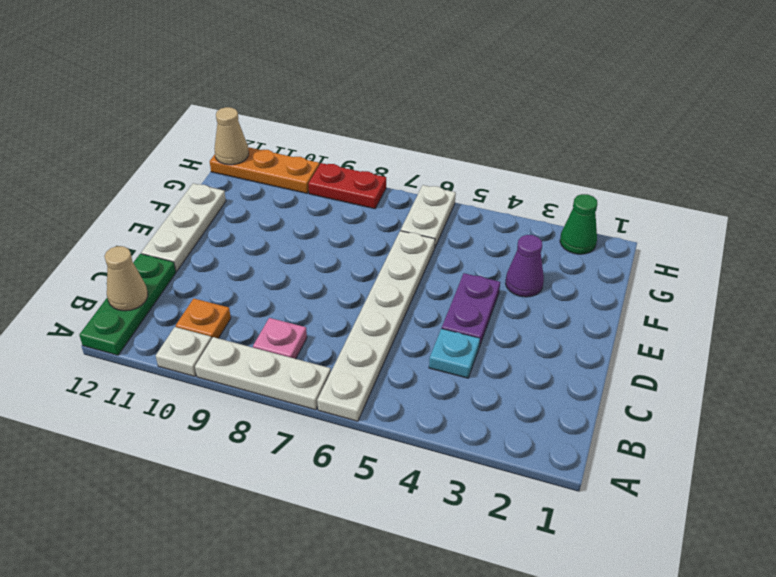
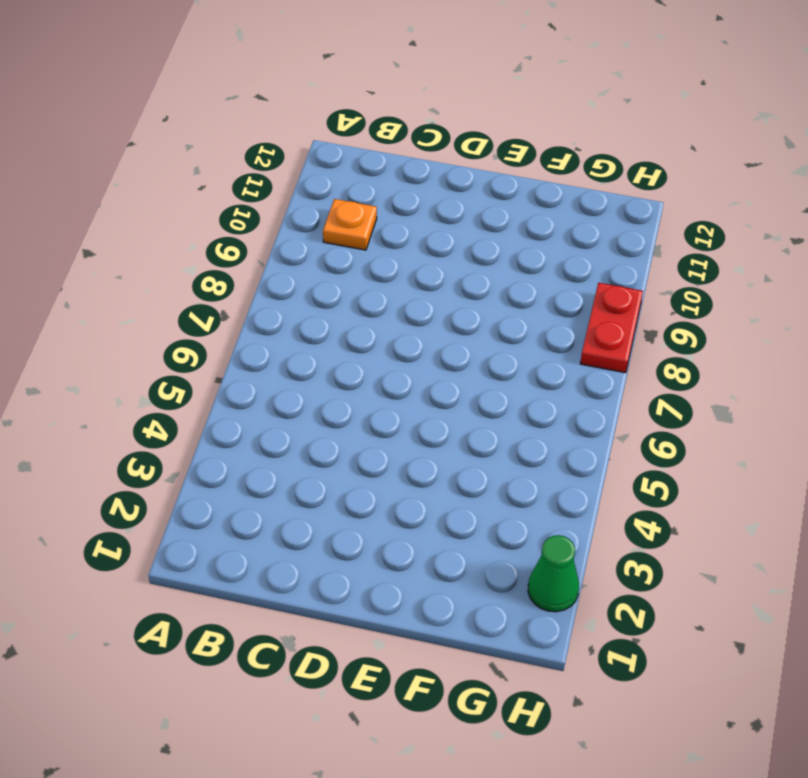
none -> white 1x6 plate [317,231,435,421]
none -> white 1x3 plate [195,337,331,410]
none -> white 1x1 plate [156,327,211,376]

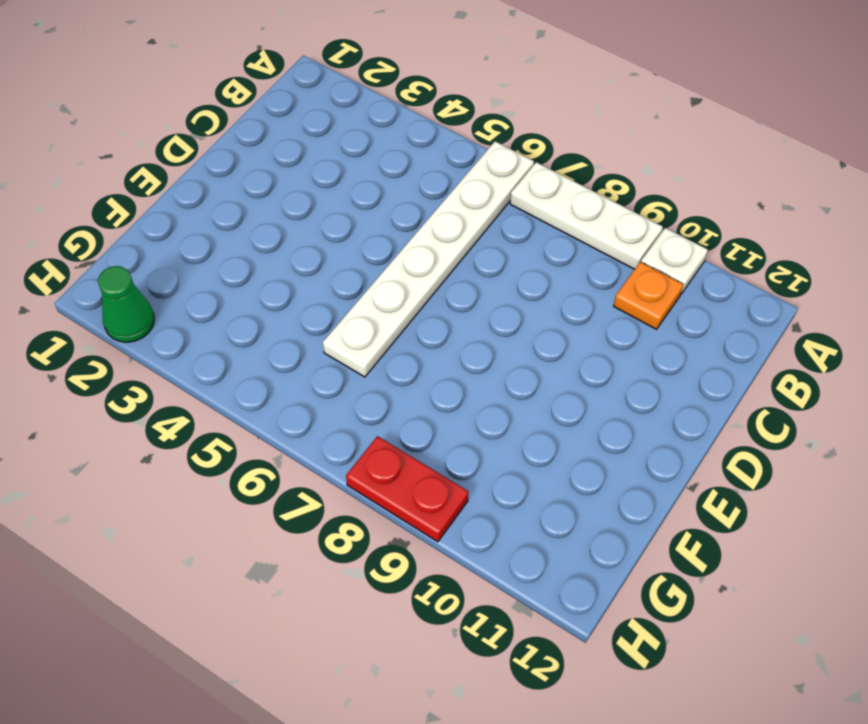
none -> green 1x3 plate [79,254,176,355]
none -> pink 1x1 plate [253,318,307,359]
none -> cyan 1x1 plate [429,329,480,378]

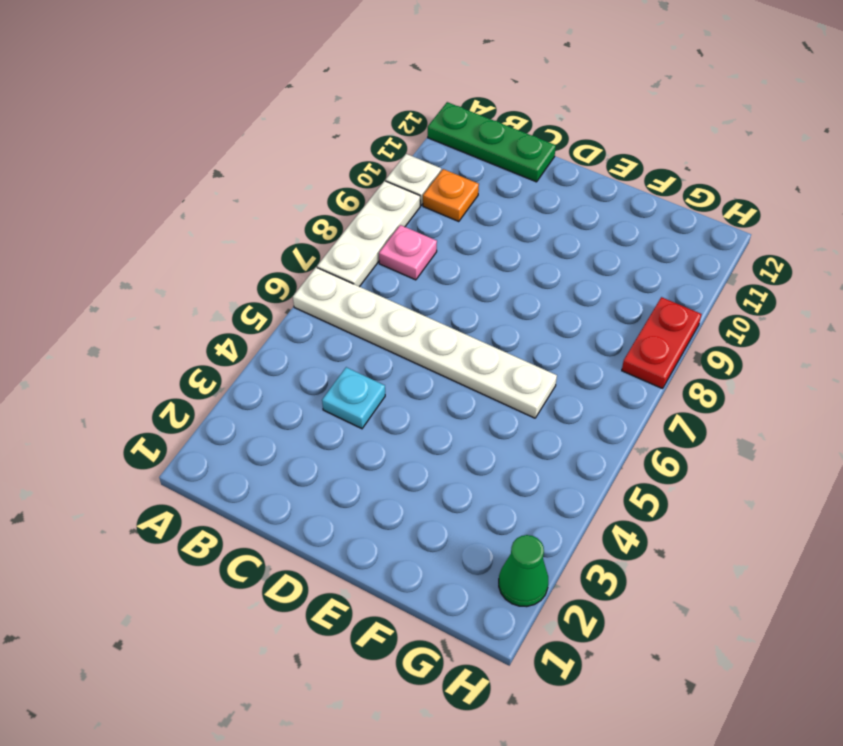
none -> purple 1x2 plate [442,273,500,347]
none -> white 1x3 plate [141,183,226,272]
none -> purple 1x1 cone [505,235,544,297]

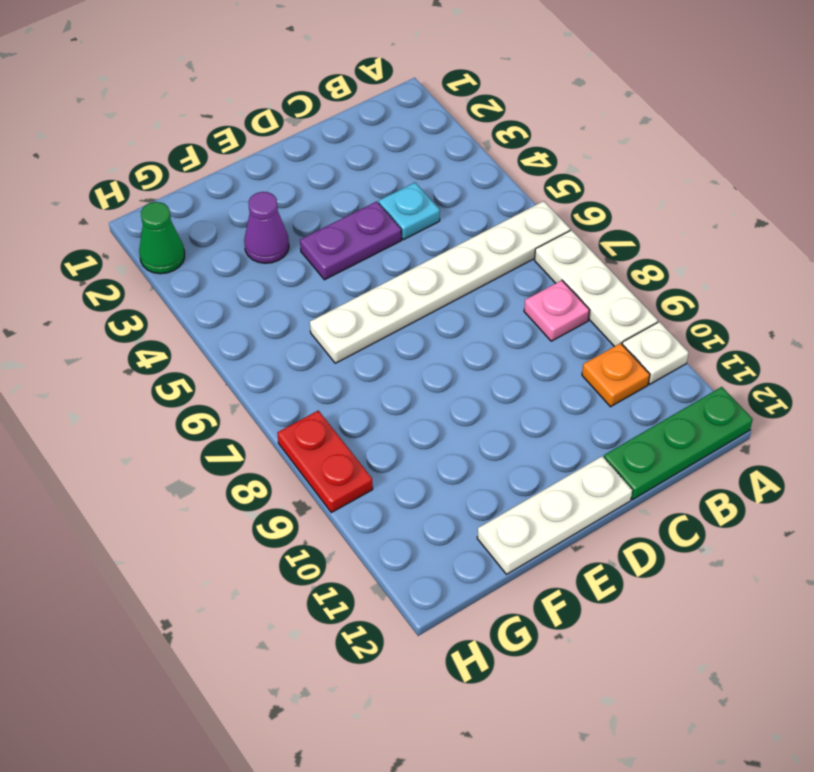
none -> white 1x2 plate [401,185,456,248]
none -> orange 1x3 plate [210,147,319,193]
none -> tan 1x1 cone [105,246,148,311]

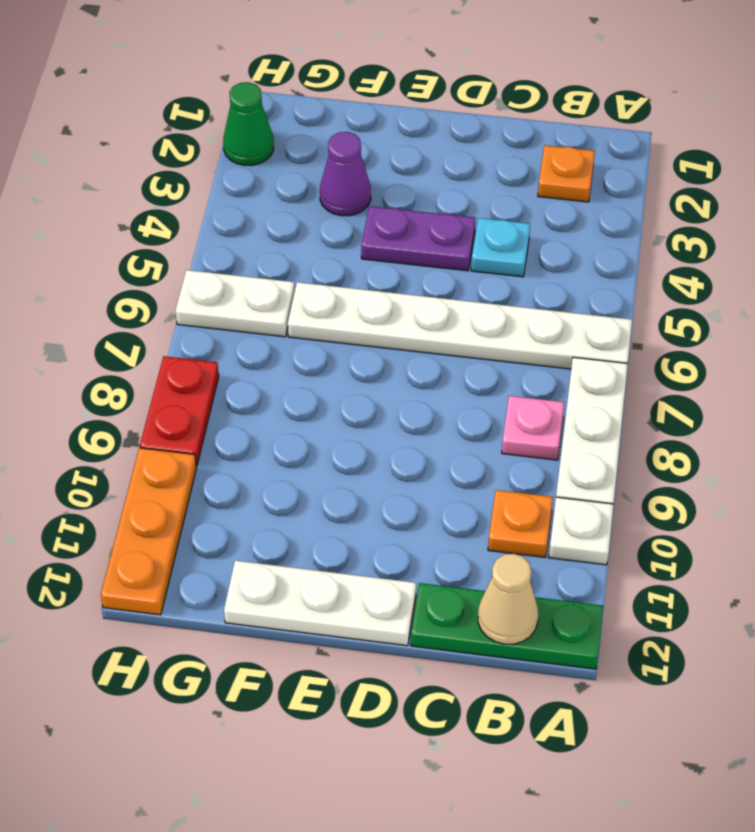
orange 1x1 plate [538,145,595,202] -> none
none -> tan 1x1 cone [214,107,249,165]

